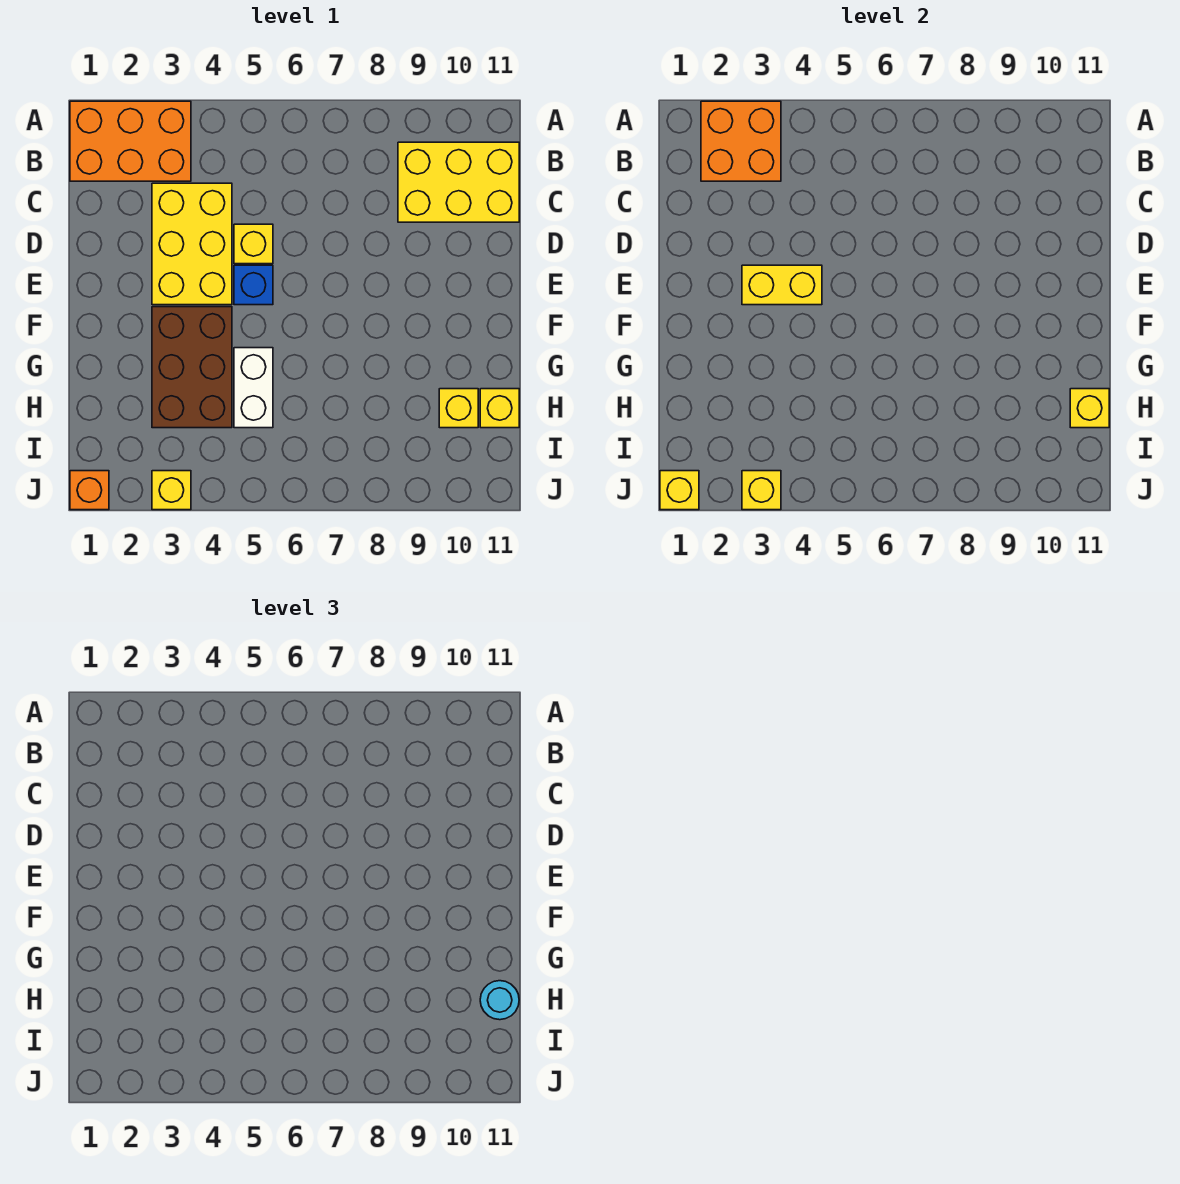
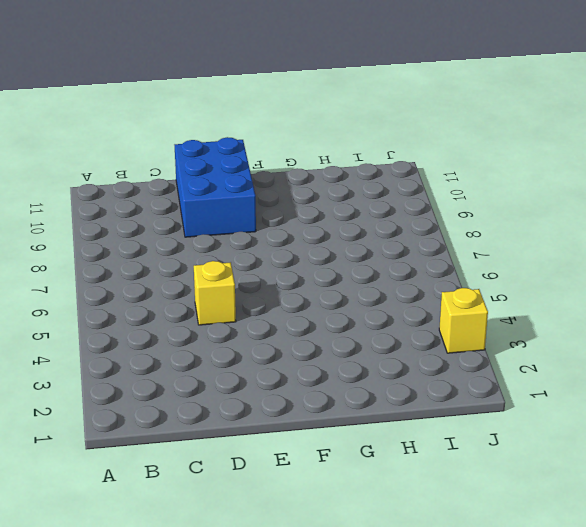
blue 2x3 brick [175,137,256,237] -> none
none -> orange 2x3 brick [70,101,191,181]
none -> yellow 2x3 brick [398,142,519,222]
none -> yellow 2x3 brick [152,183,232,305]

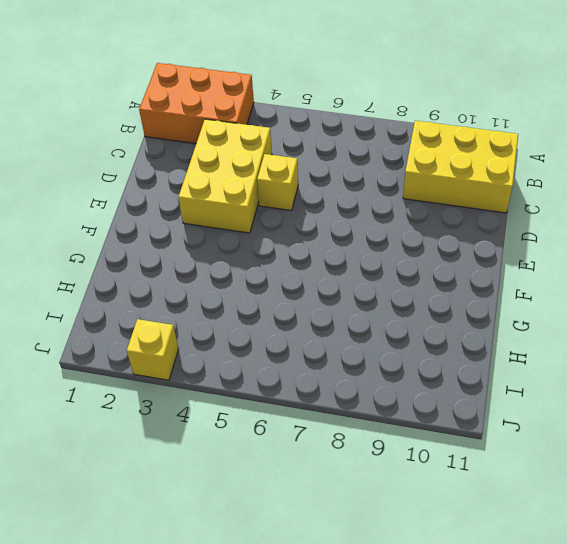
none -> blue 1x1 brick [234,265,273,305]
none -> brown 2x3 brick [152,307,232,428]
none -> white 1x2 brick [234,348,273,428]

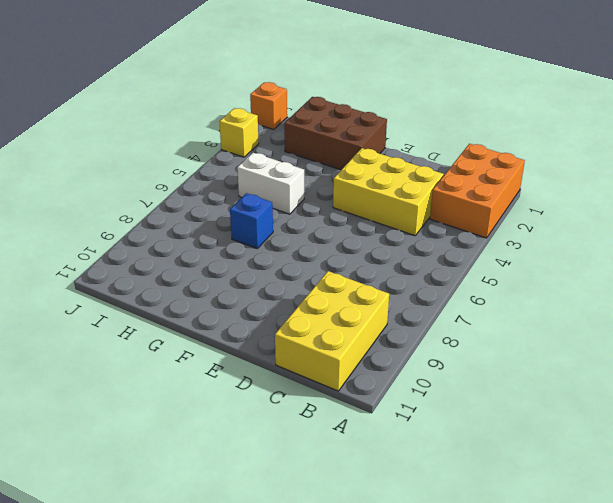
brown 2x3 brick [284,97,387,170] -> brown 2x3 brick moved to [152,307,232,428]
blue 1x1 brick [230,193,273,248] -> blue 1x1 brick moved to [234,265,273,305]
none -> yellow 1x1 brick [234,224,273,264]
none -> yellow 1x1 brick [439,389,478,428]
none -> yellow 1x1 brick [480,389,519,428]

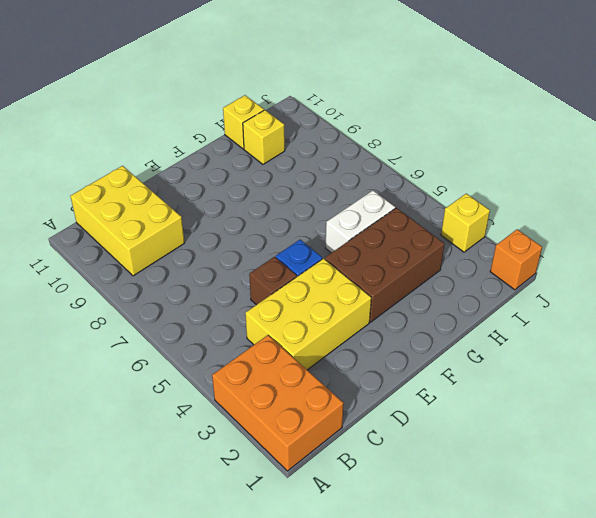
brown 1x1 brick [249,257,297,305] -> yellow 1x1 brick [234,224,273,264]
none -> orange 2x2 brick [701,101,781,181]
none -> yellow 1x2 brick [742,265,822,305]
none -> yellow 1x1 brick [1070,389,1109,428]

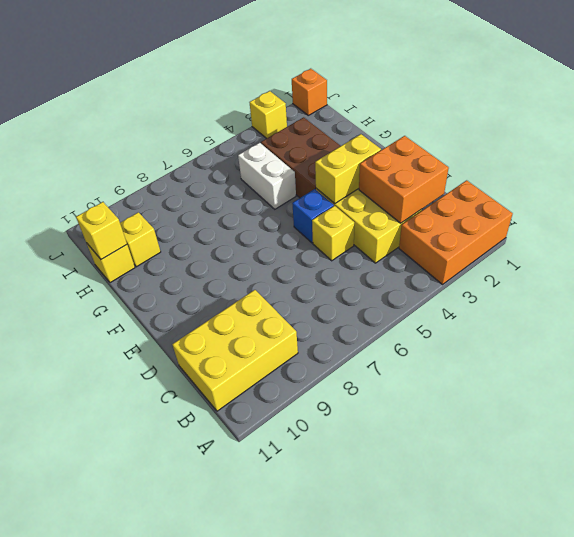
orange 2x2 brick [359,136,449,223] -> orange 2x2 brick moved to [701,101,781,181]
none -> yellow 1x1 brick [660,471,699,510]
none -> yellow 1x1 brick [742,471,781,510]
none -> cyan 1x1 round brick [480,981,519,1020]

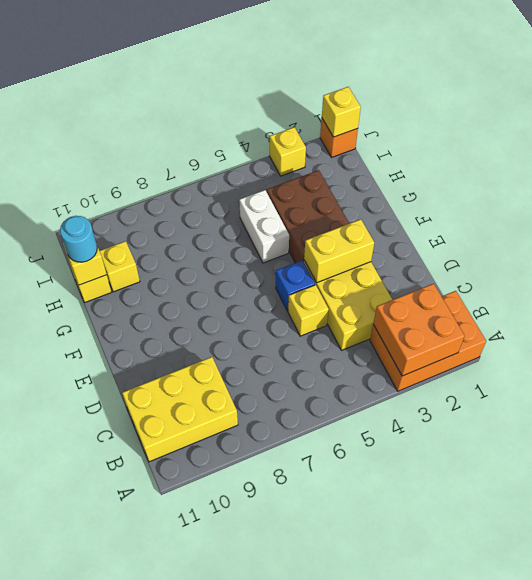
none -> yellow 1x1 brick [742,471,781,510]

